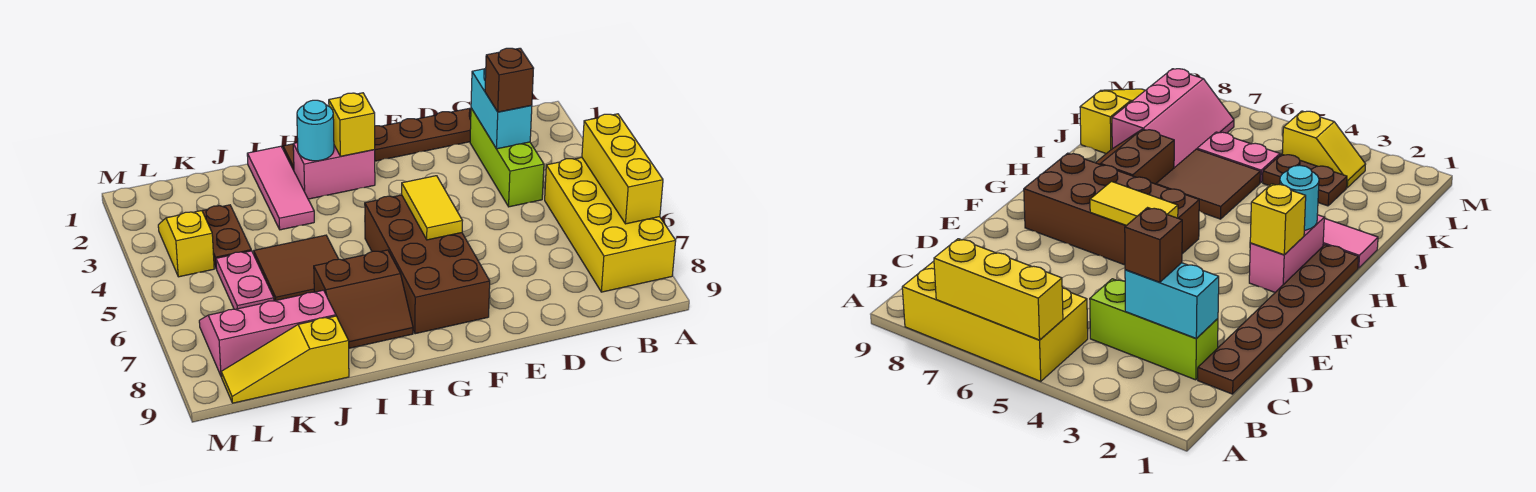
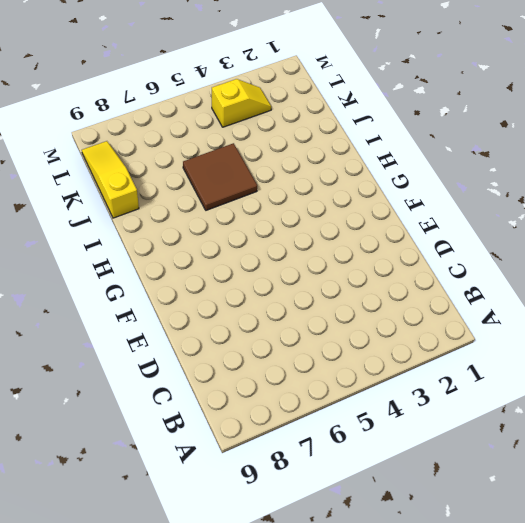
none -> yellow 2x4 brick [545,158,676,292]
none -> brown 1x6 plate [283,108,471,170]
none -> lime 1x3 brick [470,108,544,207]

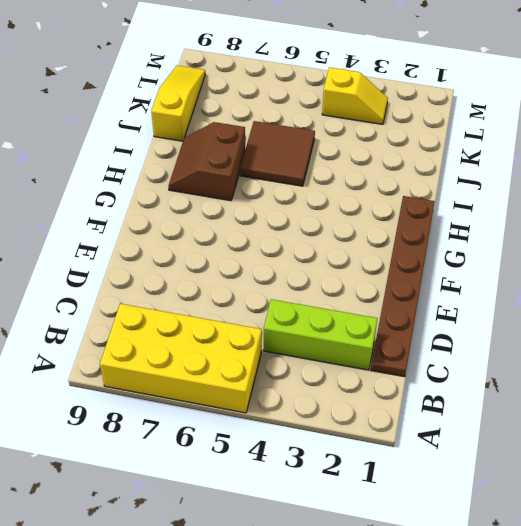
none -> brown 2x4 brick [365,195,490,334]
none -> pink 1x2 brick [293,143,375,199]
none -> pink 1x3 tile [247,146,314,230]

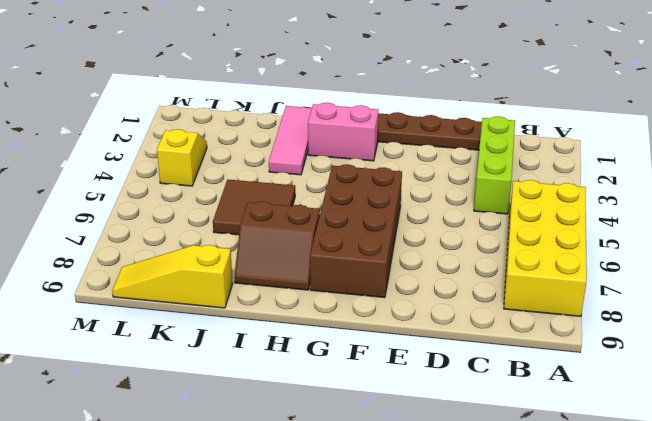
none -> pink 2x3 slope [199,290,336,377]
none -> brown 1x2 plate [202,205,251,269]
none -> pink 1x2 plate [216,251,274,309]

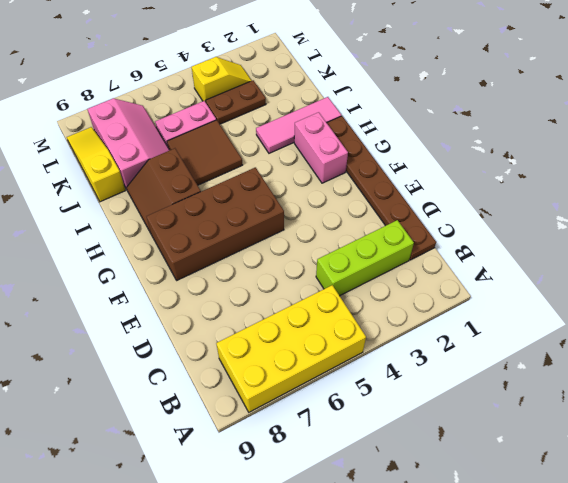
none -> yellow 1x3 brick [582,114,663,224]
none -> cyan 1x2 brick [471,68,532,149]
none -> yellow 1x2 tile [402,176,462,240]

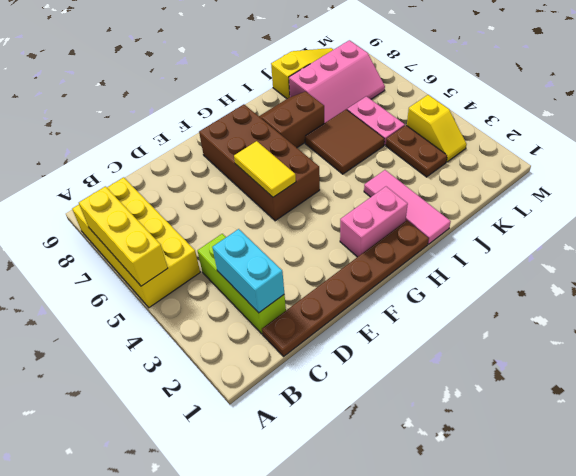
none -> yellow 1x1 brick [329,93,375,156]
none -> cyan 1x1 round brick [297,100,334,161]
none -> brown 1x1 brick [485,48,534,112]

